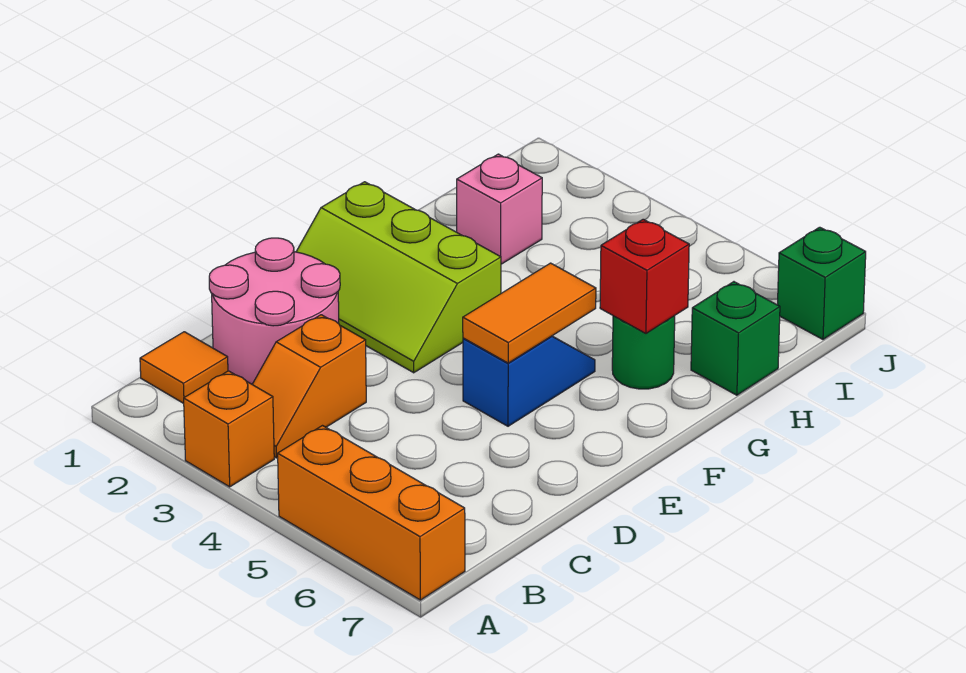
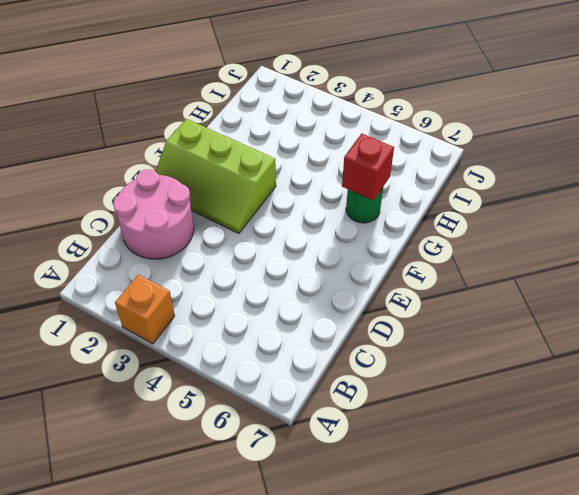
none -> orange 1x3 brick [278,426,465,600]
none -> orange 1x1 tile [140,332,228,403]
none -> orange 1x2 slope [252,315,366,458]

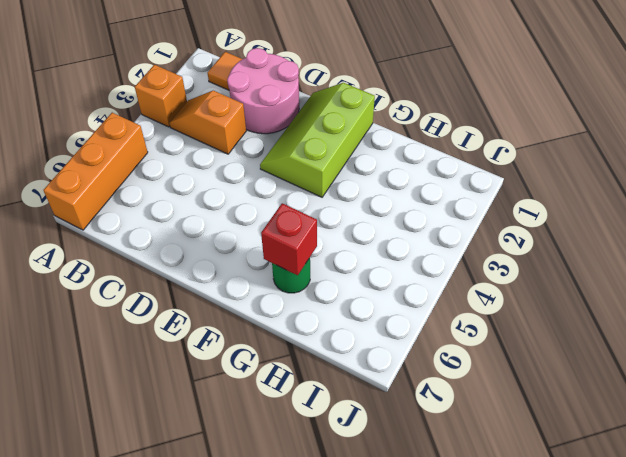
none -> blue 1x2 slope [463,336,595,426]
none -> pink 1x1 brick [457,154,542,264]
none -> green 1x1 brick [691,282,780,395]

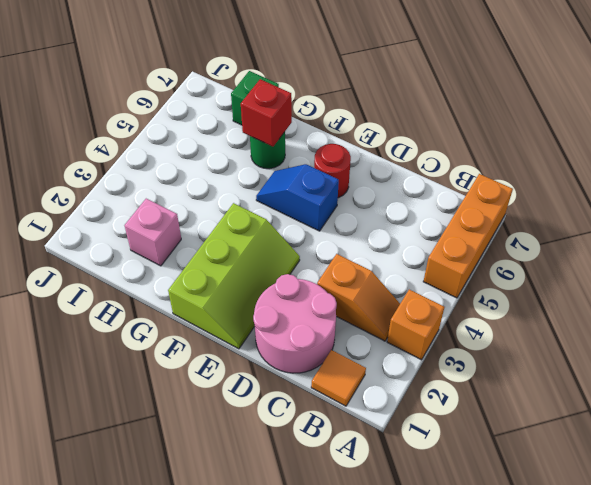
red 1x1 round brick [314,144,351,198] -> none
none -> green 1x1 brick [777,227,866,339]
none -> orange 1x2 tile [463,263,596,363]

